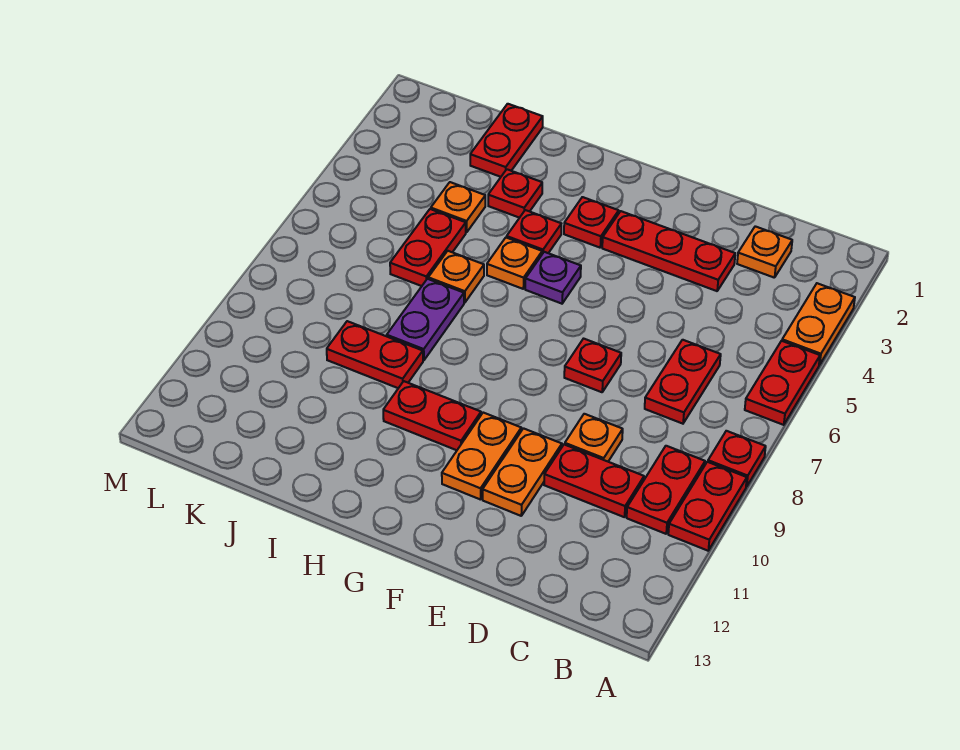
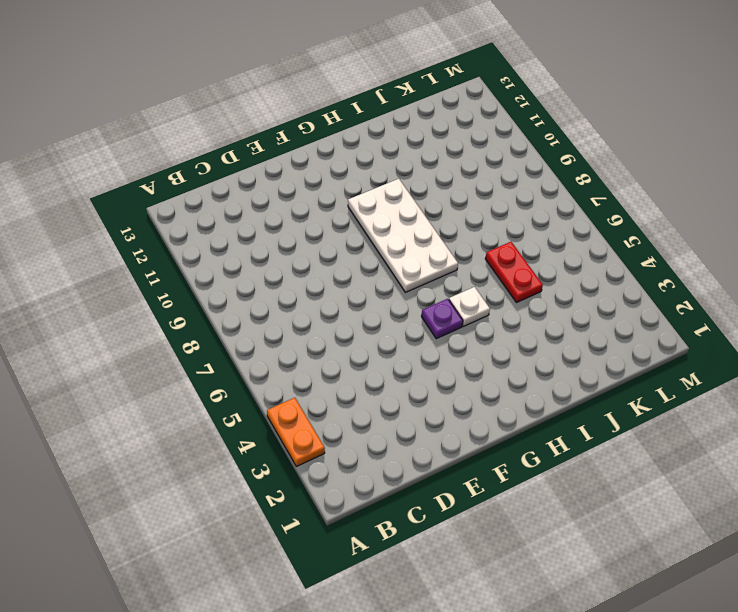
white 2x4 plate [348,179,458,292] -> red 1x2 plate [383,381,481,450]
white 1x1 plate [449,287,490,326] -> orange 1x1 plate [487,237,542,289]
none -> red 1x2 plate [745,341,820,425]
none -> red 1x1 plate [708,431,766,487]
none -> red 1x2 plate [668,462,747,551]

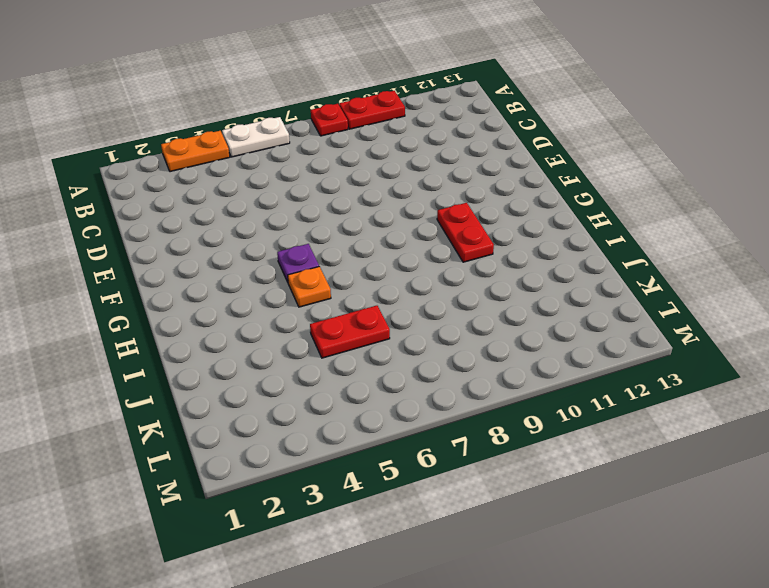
white 1x2 plate [222,117,290,157] -> red 1x2 plate [745,341,820,425]
none -> red 1x2 plate [627,446,705,534]
none -> orange 1x1 plate [737,226,792,278]
none -> red 1x2 plate [645,340,721,424]

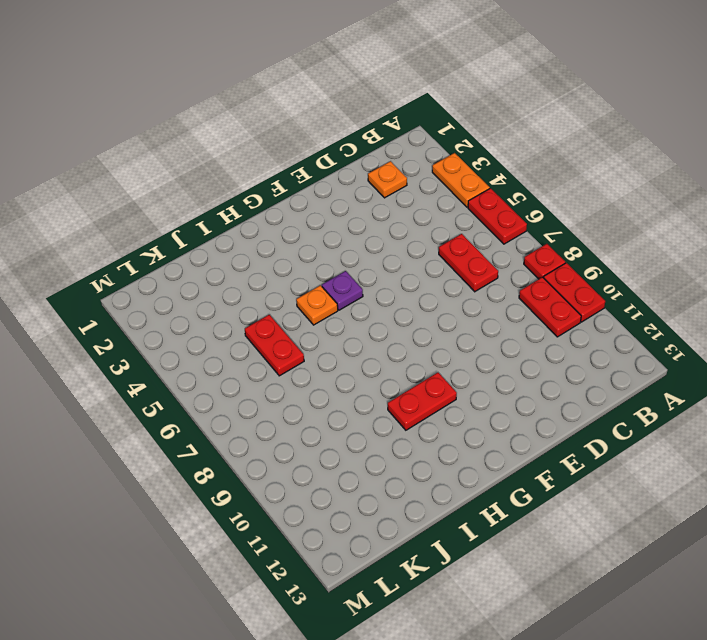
none -> red 1x2 plate [544,444,644,517]
none -> red 1x3 plate [602,211,735,291]
none -> orange 1x1 plate [565,414,623,461]

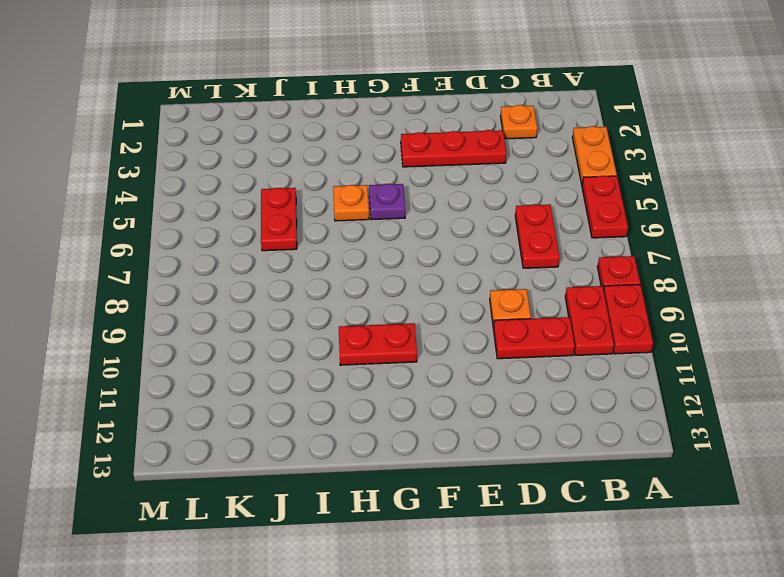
none -> red 1x1 plate [564,339,621,392]
none -> orange 1x2 plate [483,428,562,516]
none -> orange 1x2 plate [442,413,521,500]

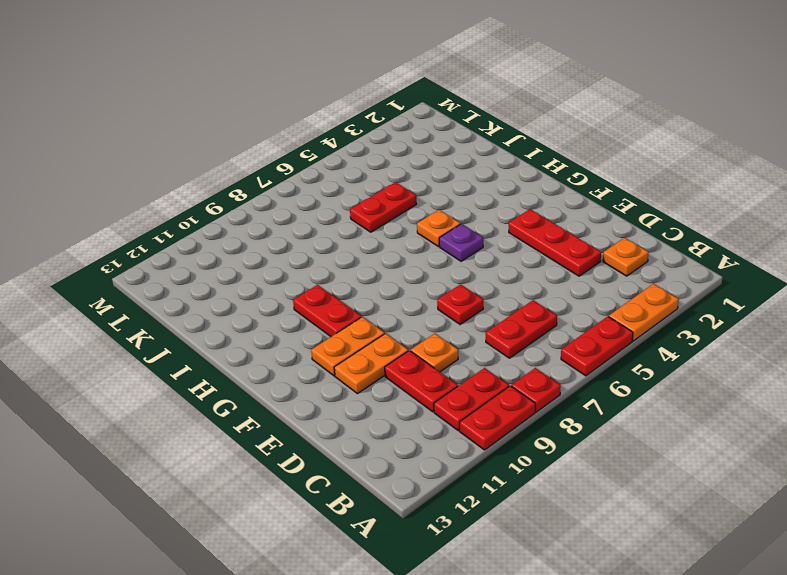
none -> red 1x1 plate [564,197,619,248]
none -> red 1x1 plate [507,210,561,254]
none -> red 1x1 plate [488,169,542,218]

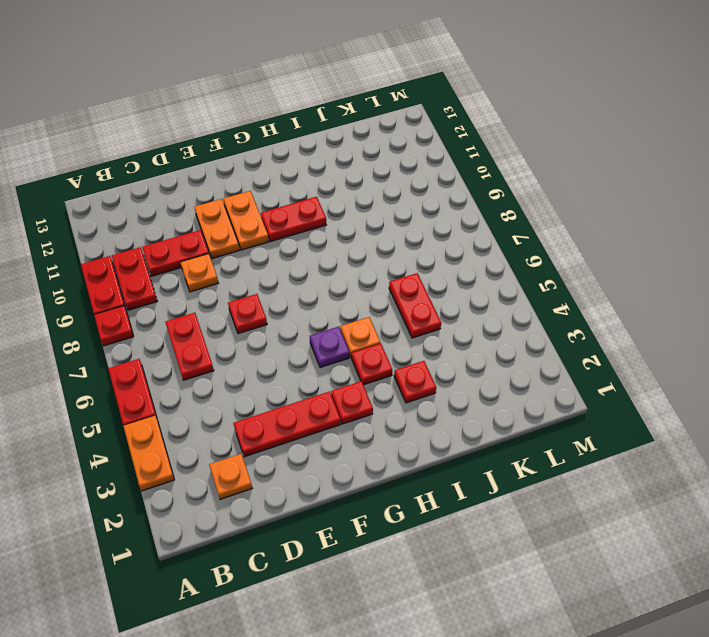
none -> orange 1x1 plate [428,251,484,303]
none -> purple 1x2 plate [387,279,464,360]
none -> red 1x2 plate [327,321,423,388]

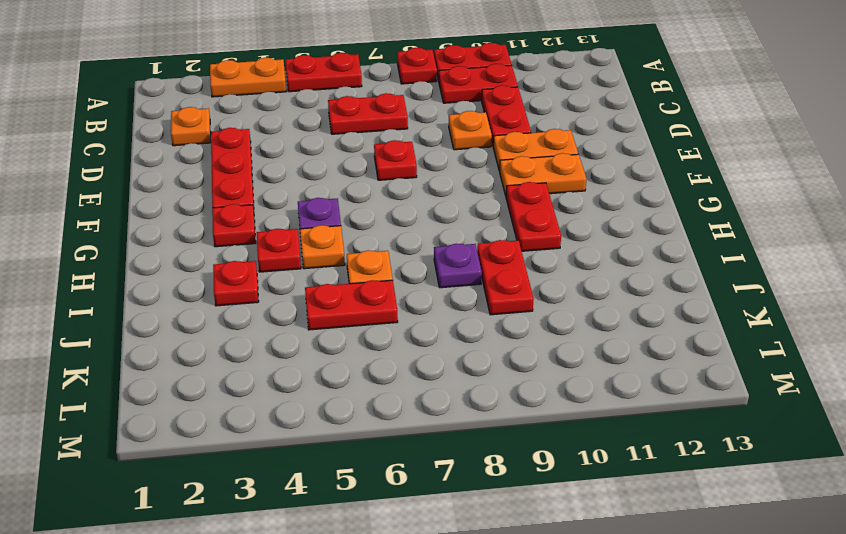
purple 1x1 plate [434,244,482,288] -> purple 1x2 plate [387,279,464,360]
none -> red 1x2 plate [470,104,543,177]
none -> orange 1x1 plate [431,182,485,232]

